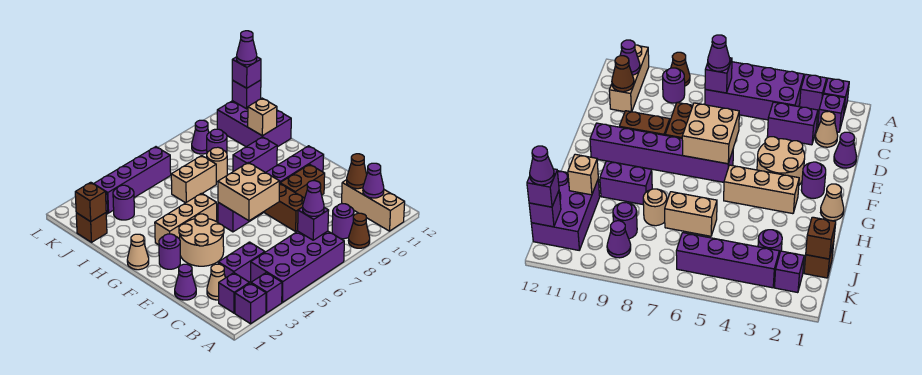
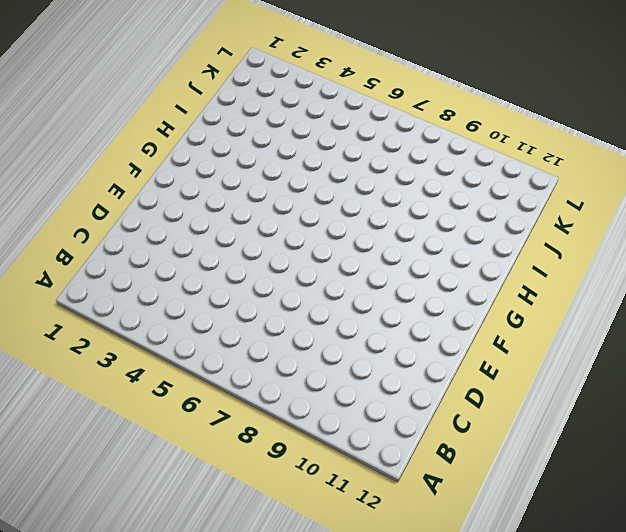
none -> purple 1x1 brick [235,283,266,324]
none -> purple 1x1 brick [251,273,282,313]
none -> purple 2x4 brick [251,231,344,302]
none -> brown 1x1 cone [348,213,370,248]

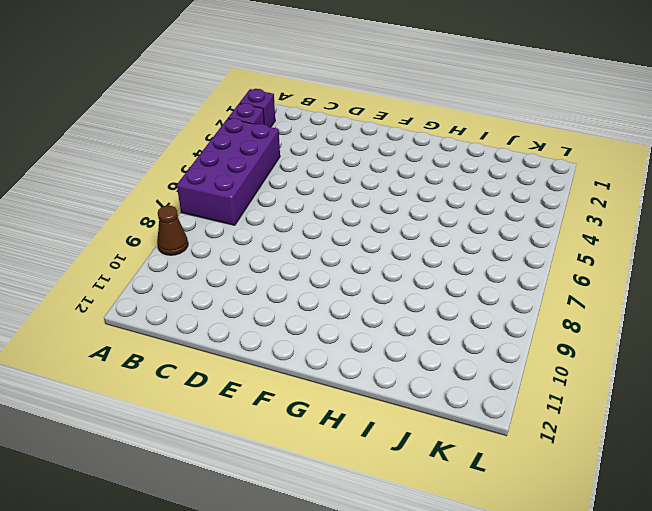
none -> tan 1x3 brick [342,180,405,231]
none -> purple 1x1 brick [219,273,249,313]
none -> purple 1x1 round brick [332,204,354,239]
none -> tan 1x1 cone [207,264,225,300]

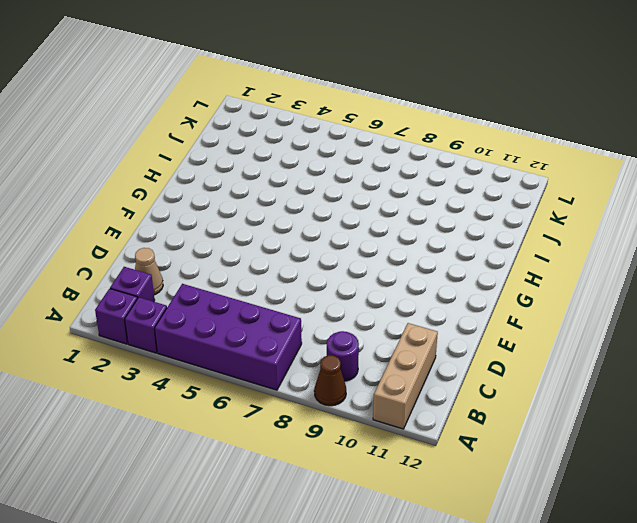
none -> purple 1x2 brick [218,242,265,282]
none -> purple 1x1 cone [175,264,196,300]
none -> brown 1x2 brick [265,183,305,231]
none -> tan 2x2 round brick [179,214,224,266]

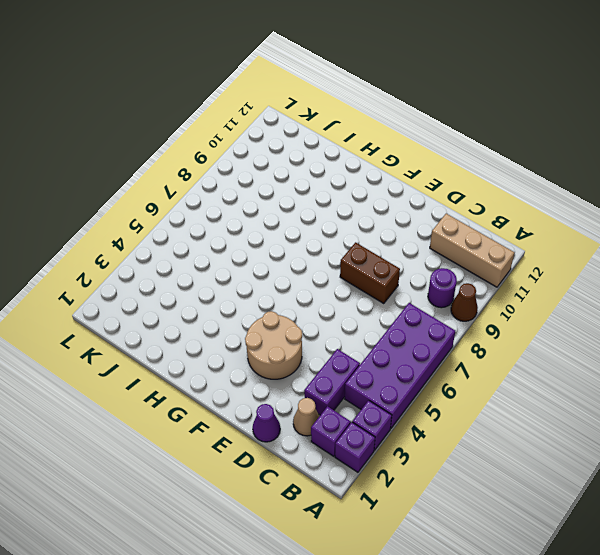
none -> brown 1x2 brick [280,164,325,198]
none -> purple 1x1 round brick [159,234,180,269]
none -> purple 1x6 brick [218,146,324,232]
none -> tan 1x1 cone [127,234,149,270]

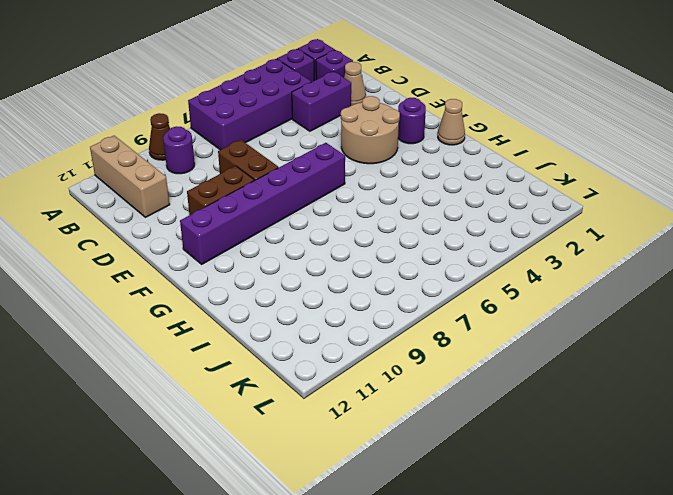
none -> purple 1x1 cone [175,264,196,300]
none -> tan 1x3 brick [155,193,217,245]
none -> purple 1x2 brick [233,137,277,173]
none -> tan 1x2 brick [171,156,216,203]

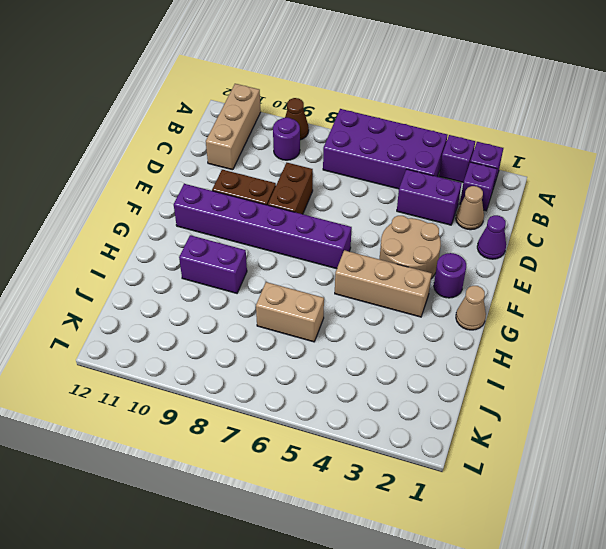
none -> tan 1x1 round brick [207,147,227,182]
none -> purple 2x3 brick [217,101,291,147]
none -> brown 1x1 brick [76,213,107,242]
none -> purple 1x1 round brick [113,185,134,220]

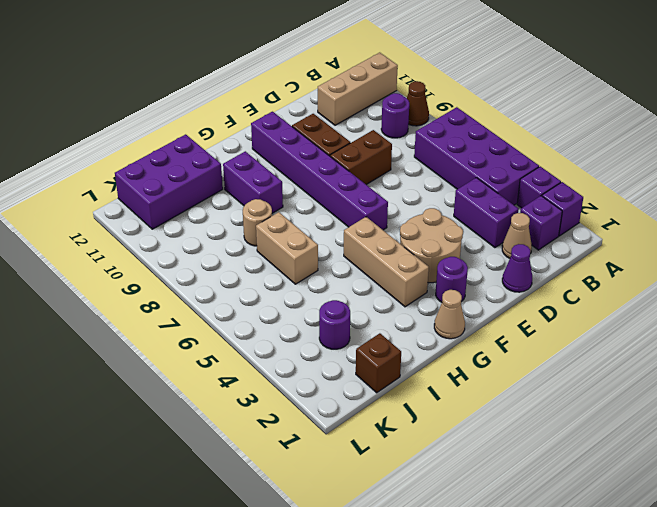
none -> purple 1x1 round brick [207,129,227,153]
none -> purple 1x1 brick [774,251,804,293]
none -> purple 1x4 brick [94,147,171,213]
none -> purple 1x1 cone [192,120,209,154]

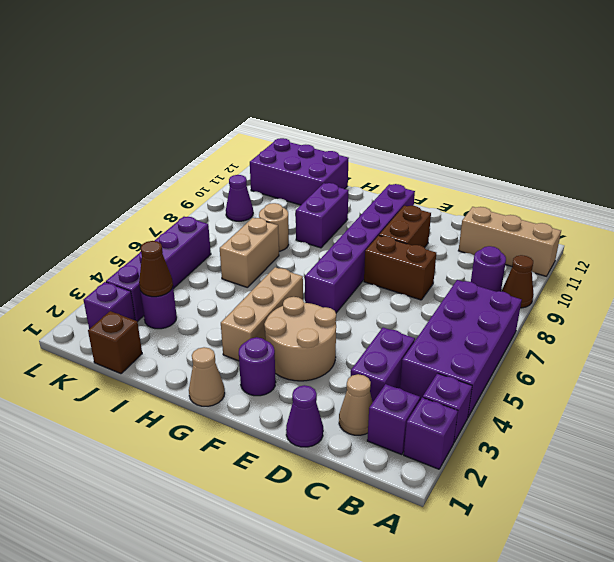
brown 1x1 cone [139,241,173,297] -> brown 1x1 cone moved to [347,154,367,189]
none -> purple 1x1 round brick [207,129,227,153]
none -> purple 1x1 brick [298,207,329,240]
none -> purple 1x1 cone [363,163,384,198]
none -> tan 2x2 brick [218,162,280,221]

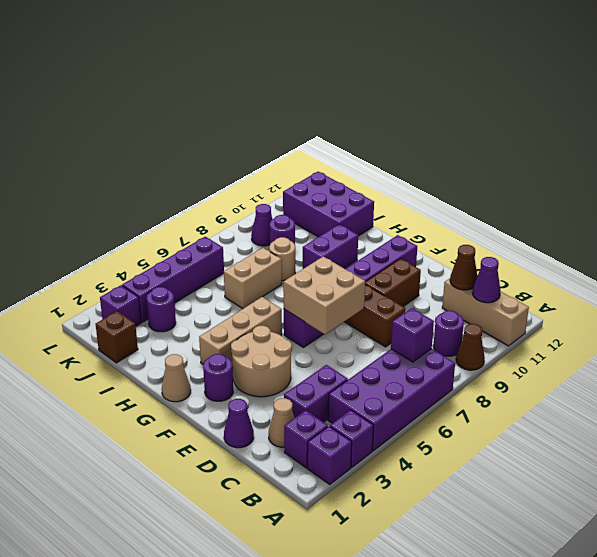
none -> tan 1x1 brick [248,98,277,136]
none -> brown 1x1 brick [75,182,106,222]
none -> purple 1x1 brick [232,80,261,109]
none -> purple 1x1 cone [303,181,324,216]

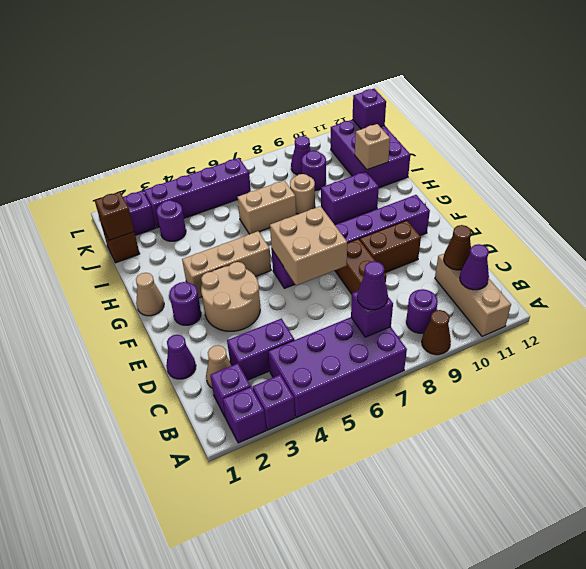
none -> purple 1x1 brick [232,57,261,88]
none -> purple 1x1 cone [237,31,257,65]

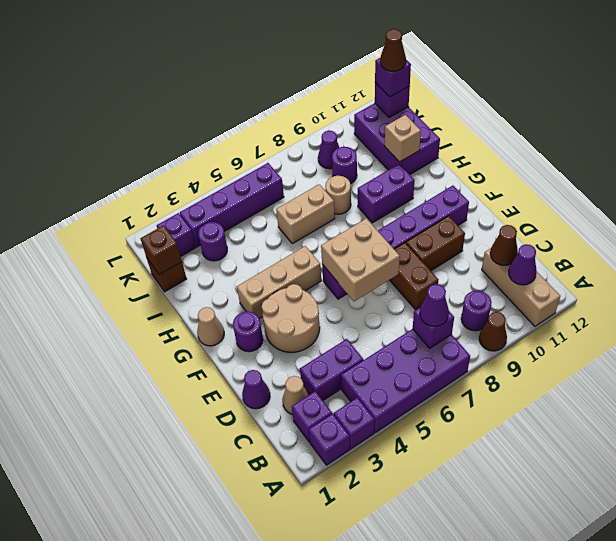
brown 1x1 cone [380,29,406,71] -> purple 1x1 cone [237,31,257,65]

